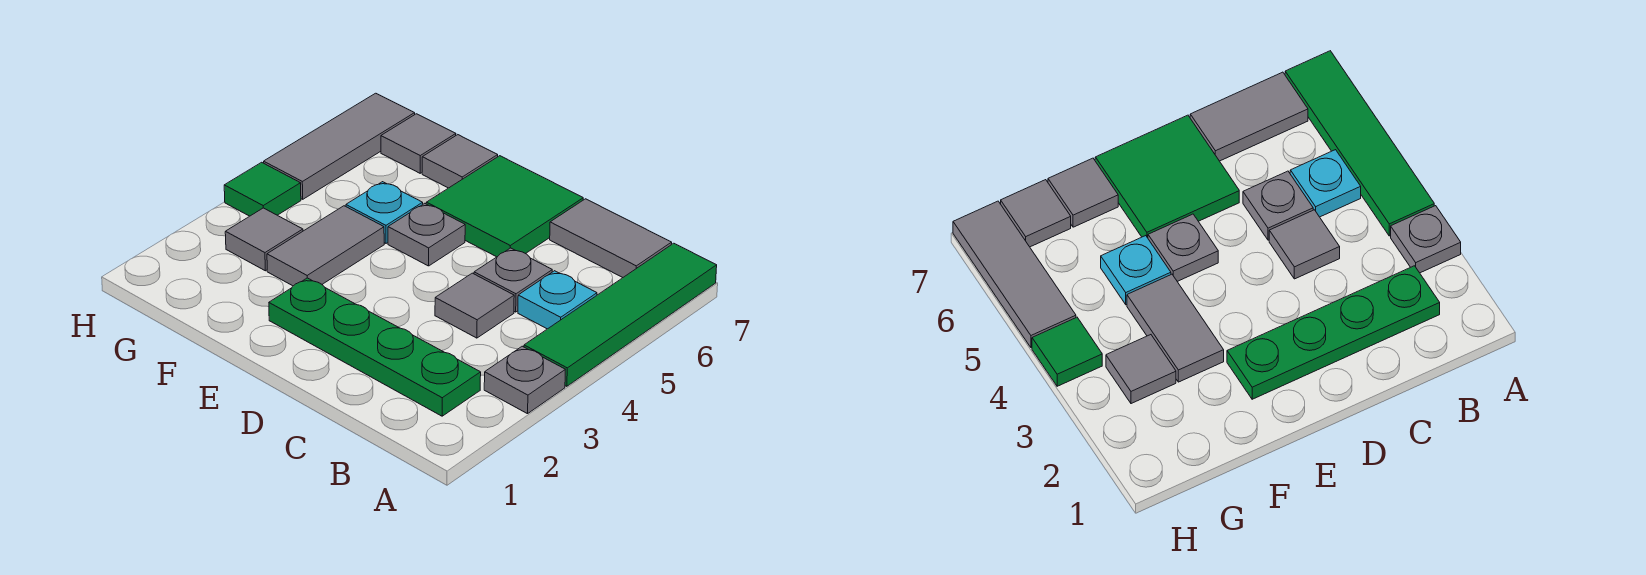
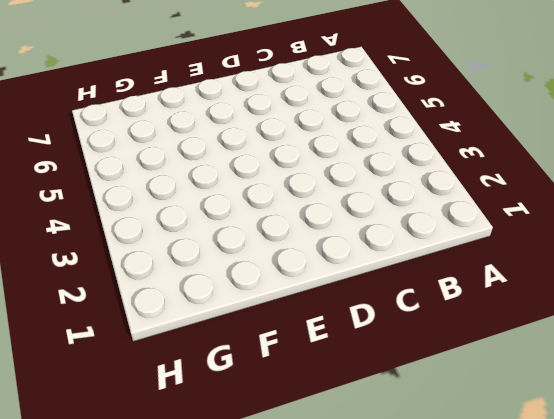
none -> grey 1x1 plate [484,346,565,414]
none -> green 1x4 tile [524,243,717,386]
none -> green 1x4 plate [269,278,481,416]

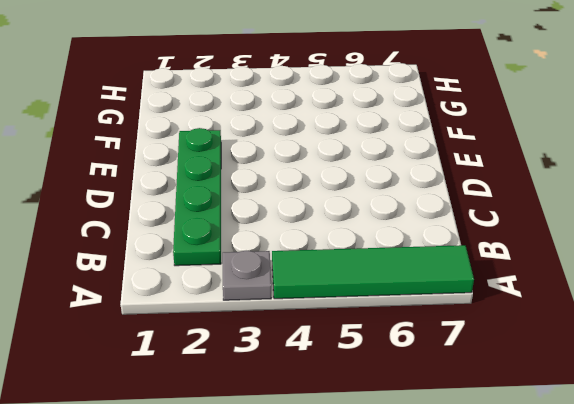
none -> cyan 1x1 plate [518,271,597,329]
none -> grey 1x2 tile [550,199,672,277]
none -> grey 1x1 tile [435,273,514,338]

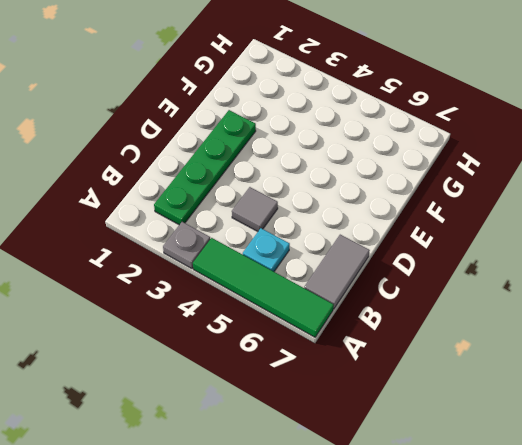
none -> grey 1x1 plate [474,248,552,312]
none -> green 2x2 tile [426,156,583,257]
none -> grey 1x1 plate [388,203,465,266]

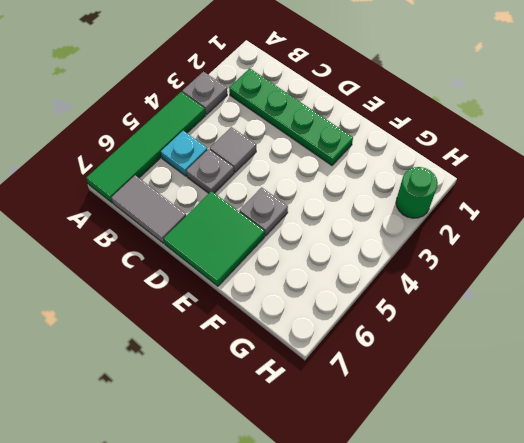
green 1x1 round brick [396,167,438,218] -> none
none -> grey 1x2 tile [267,206,384,286]
none -> cyan 1x1 plate [346,182,423,243]
none -> grey 1x1 tile [422,135,498,188]

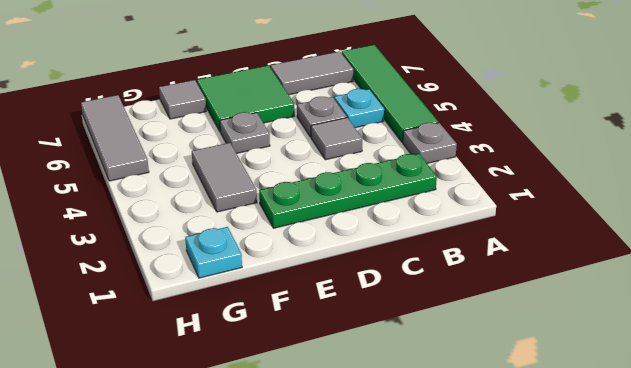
cyan 1x1 plate [185,227,242,278] -> cyan 1x1 plate moved to [346,182,423,243]
none -> grey 1x1 tile [225,208,303,271]
none -> grey 1x1 tile [381,114,456,173]
none -> green 1x1 tile [224,162,301,216]

